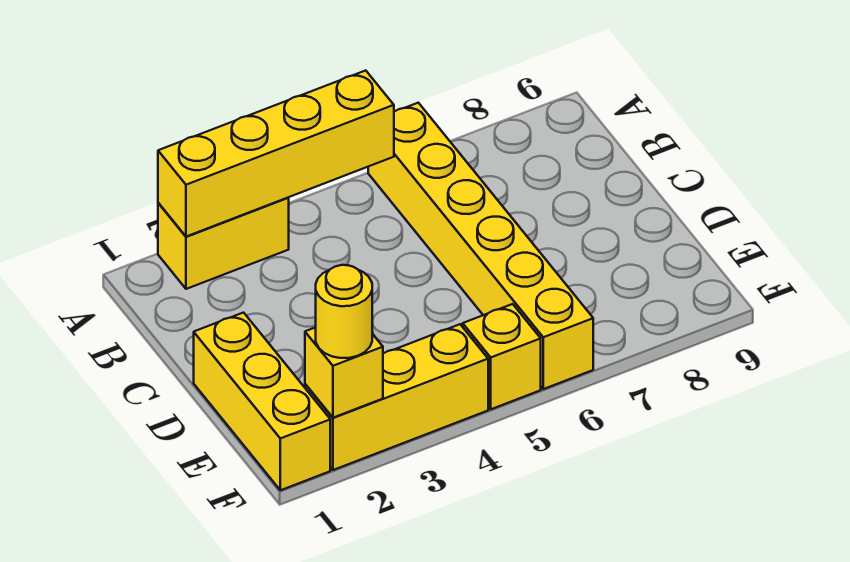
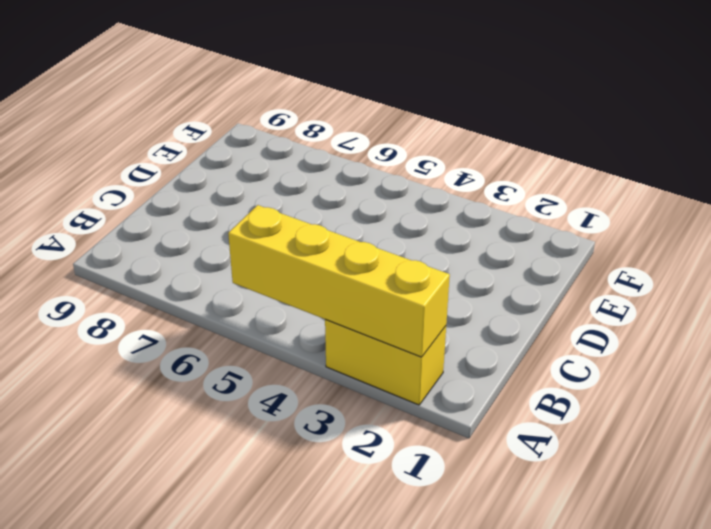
none -> yellow 1x6 brick [368,103,593,389]
none -> yellow 1x3 brick [194,313,330,490]

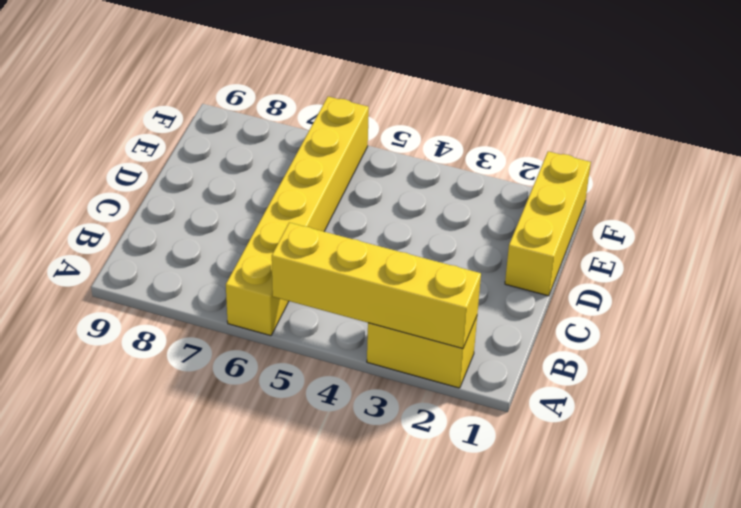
none -> yellow 1x3 brick [305,324,488,470]
none -> yellow 1x1 brick [463,304,541,409]

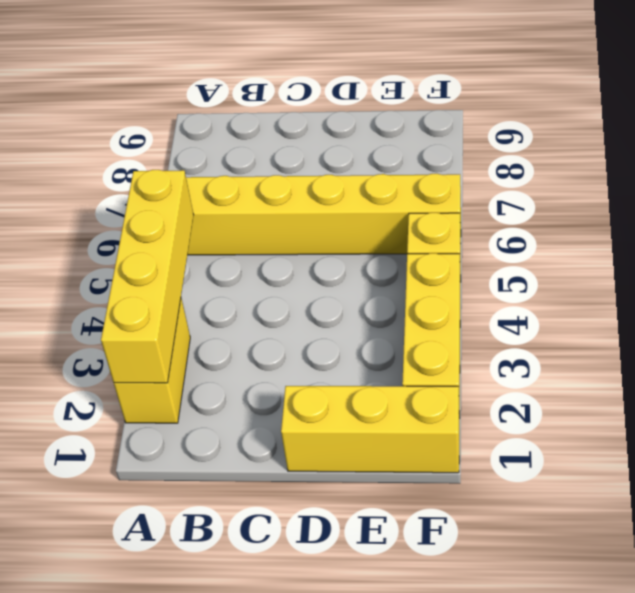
none -> yellow 1x1 brick [305,327,383,418]
none -> yellow 1x1 round brick [316,265,372,358]

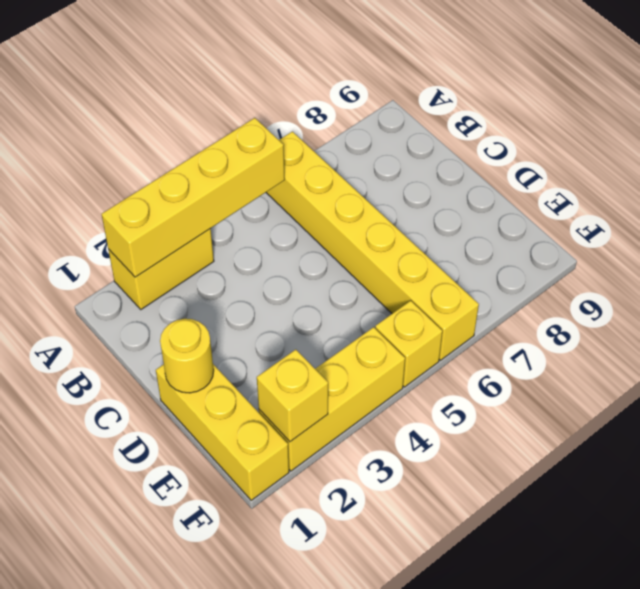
yellow 1x1 round brick [160,319,214,393] -> yellow 1x1 round brick moved to [316,265,372,358]

